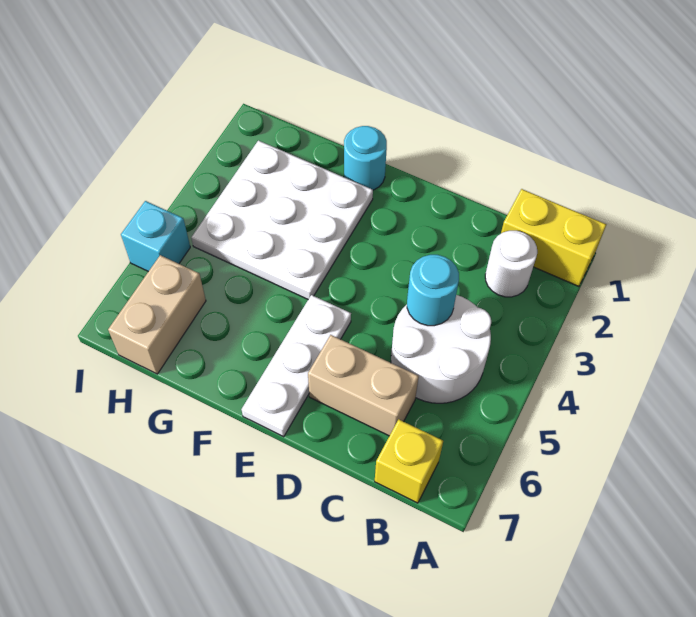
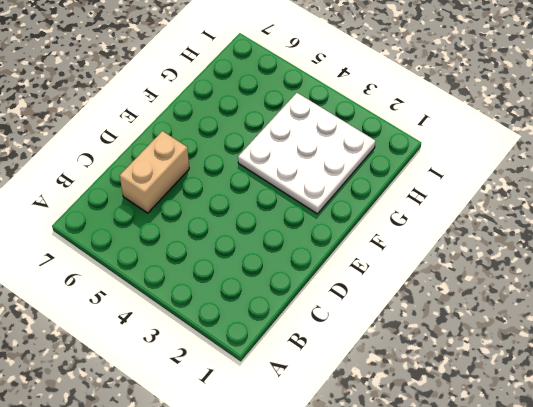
none -> yellow 1x2 brick [501,189,606,286]
none -> white 1x1 round brick [485,231,537,297]

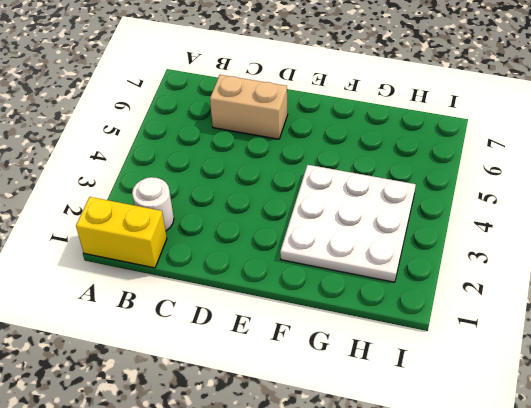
none -> white 2x2 round brick [391,295,491,403]
none -> yellow 1x1 brick [375,419,443,503]

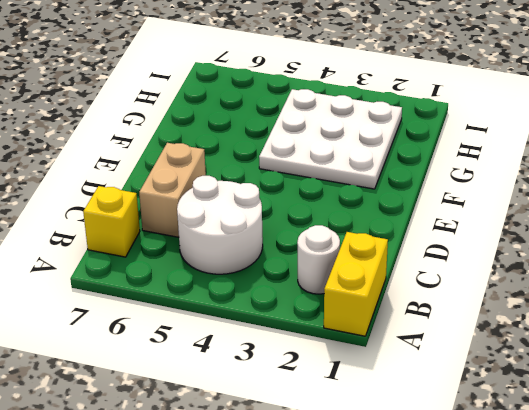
none -> white 1x3 plate [242,295,351,437]
none -> cyan 1x1 round brick [344,126,387,190]

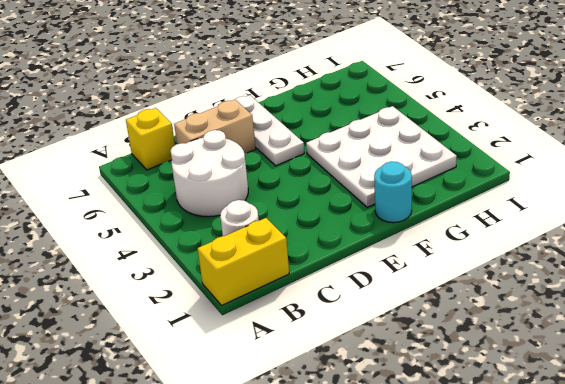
none -> tan 1x2 brick [108,255,206,374]
none -> cyan 1x1 brick [121,201,190,271]

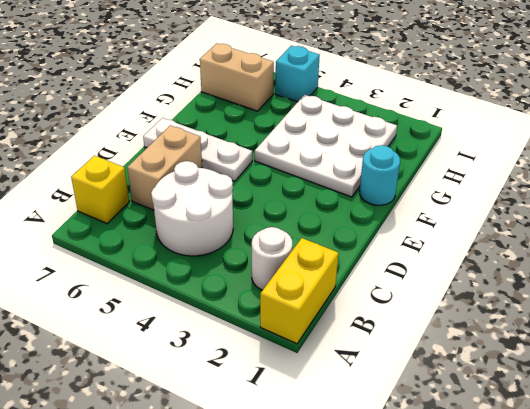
none -> cyan 1x1 round brick [407,255,459,326]

